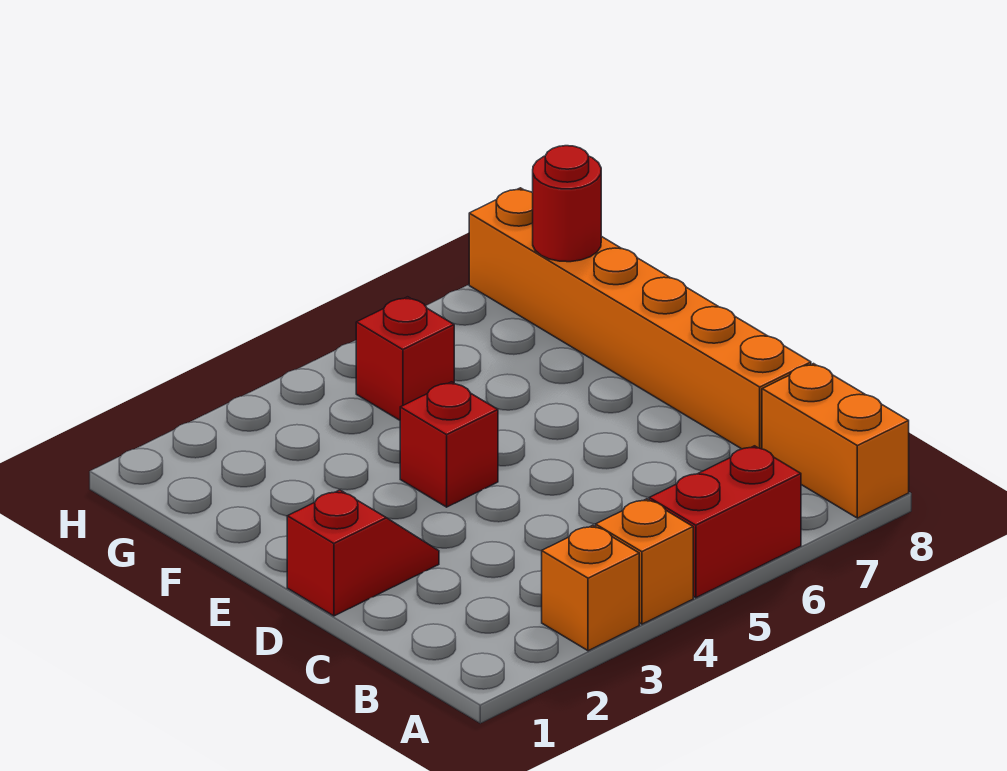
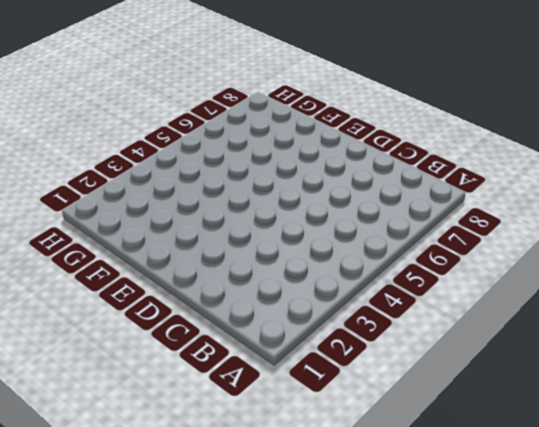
none -> orange 1x1 brick [542,525,639,651]
none -> orange 1x1 brick [596,499,693,624]

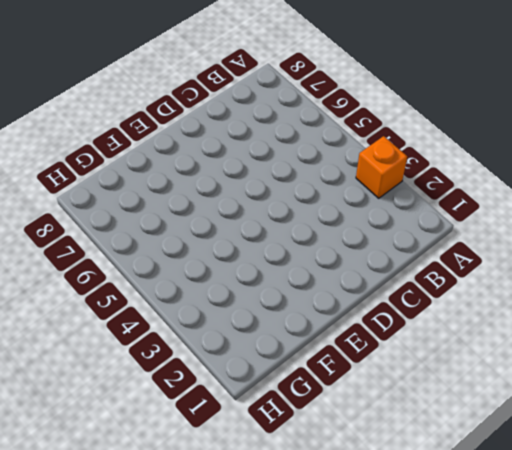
none -> orange 1x1 brick [596,499,693,624]
none -> red 1x2 brick [649,446,801,598]

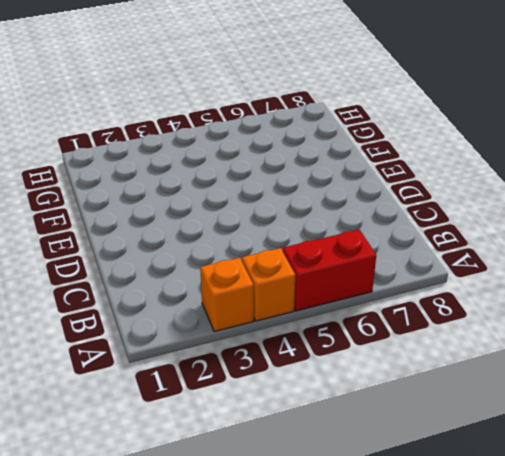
none -> orange 1x2 brick [762,364,909,518]
none -> orange 1x6 brick [469,188,811,449]

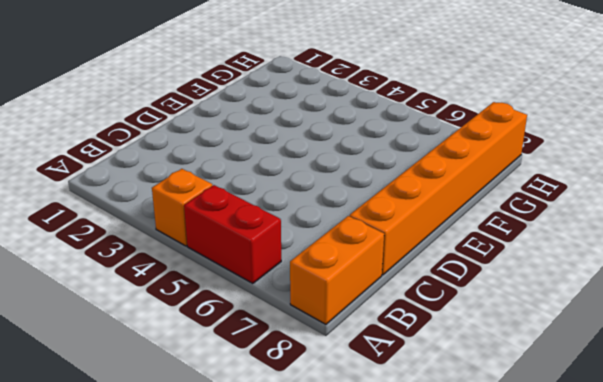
none -> orange 1x1 brick [542,525,639,651]
none -> red 1x2 slope [287,490,439,616]

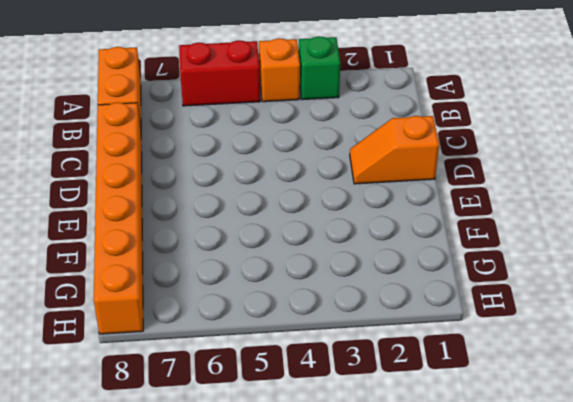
green 1x1 brick [299,36,340,100] -> orange 1x1 brick [542,525,639,651]
orange 1x2 slope [350,116,439,184] -> red 1x2 slope [287,490,439,616]
none -> red 1x1 brick [400,382,498,507]
none -> red 1x1 brick [356,297,454,420]

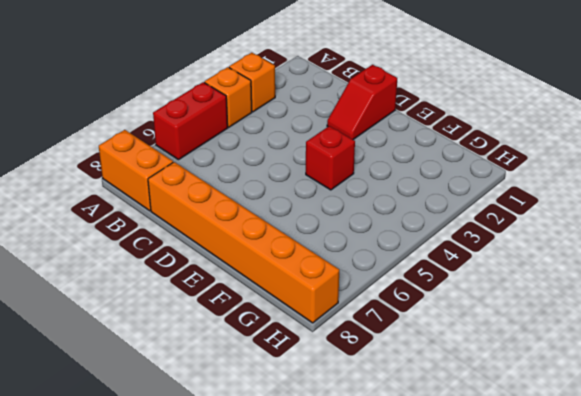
none -> red 1x1 brick [356,297,454,420]
none -> red 1x1 round brick [533,146,601,262]

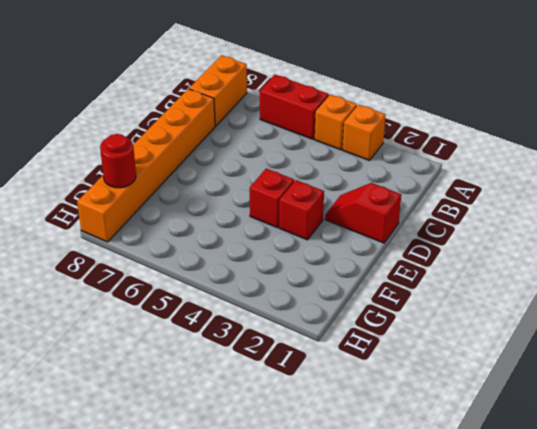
red 1x1 brick [279,180,324,240] -> red 1x1 brick moved to [356,297,454,420]

